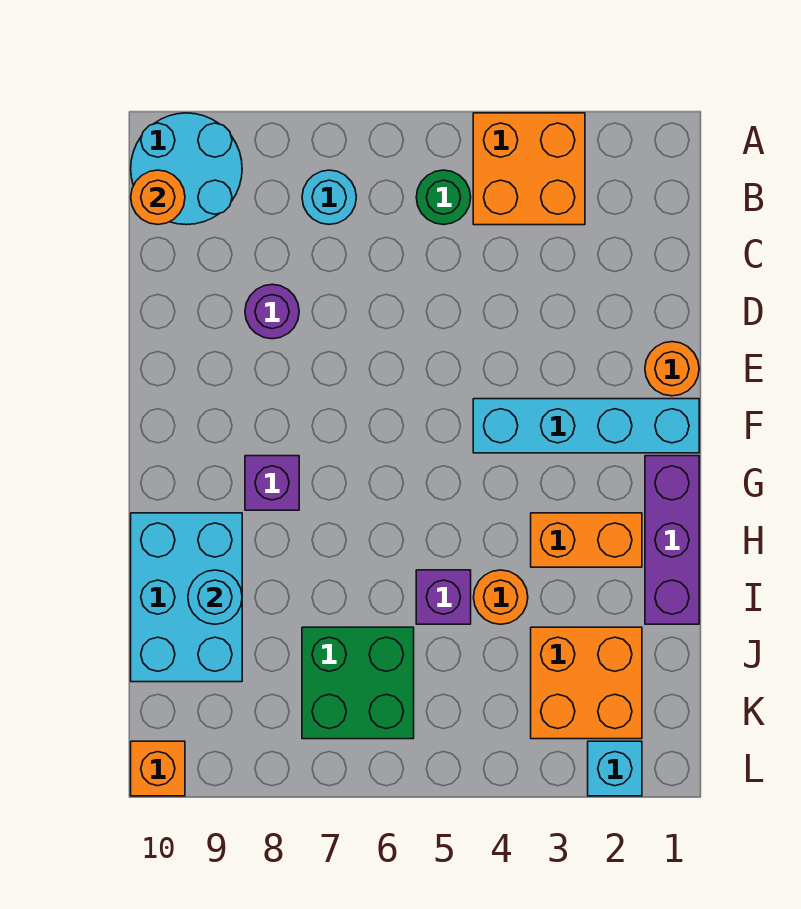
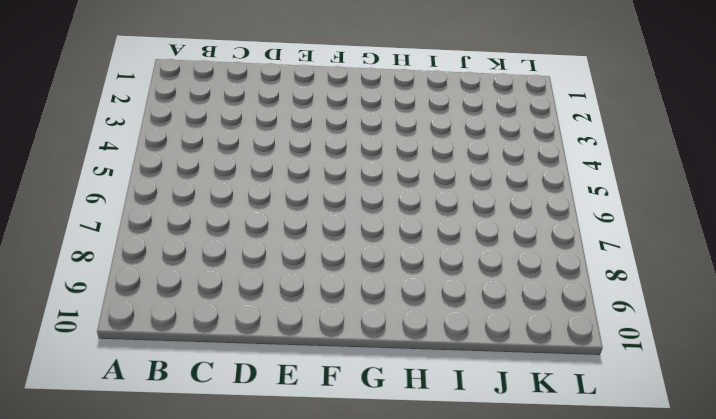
none -> orange 2x2 brick [473,113,585,225]
none -> cyan 2x2 round brick [131,113,242,225]
none -> green 1x1 round brick [416,170,471,225]

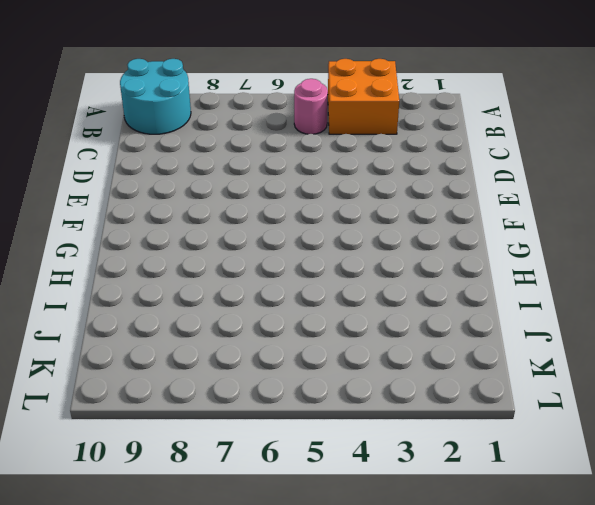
pink 1x1 round brick [294,79,328,134] -> green 1x1 round brick [416,170,471,225]
none -> cyan 1x1 round brick [302,170,356,225]
none -> purple 1x1 round brick [245,284,299,339]
none -> orange 1x1 round brick [645,342,699,396]

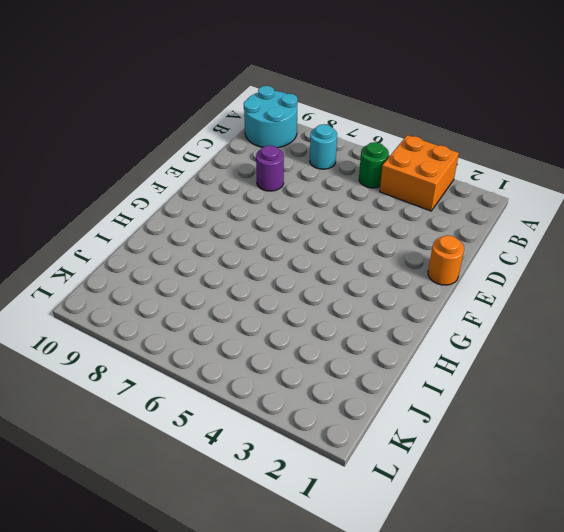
none -> cyan 1x4 brick [473,399,699,453]
none -> purple 1x3 brick [645,456,699,624]
none -> purple 1x1 brick [245,456,299,510]

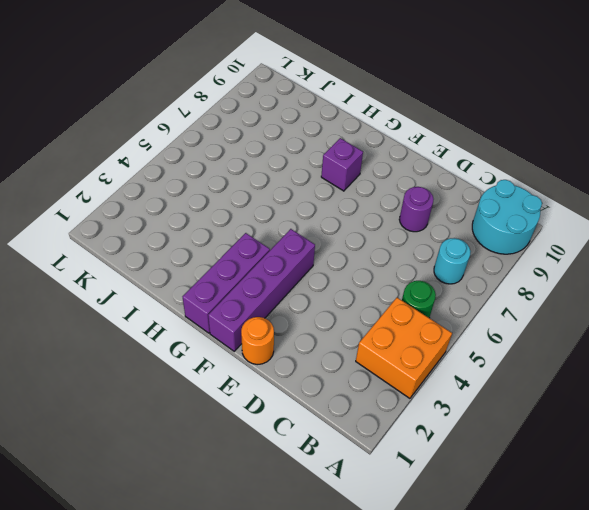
purple 1x4 brick [208,229,315,351] -> cyan 1x4 brick [473,399,699,453]
purple 1x3 brick [183,233,270,333] -> purple 1x3 brick turned to [645,456,699,624]
none -> orange 1x2 brick [531,513,642,567]
none -> cyan 2x3 brick [131,513,242,682]
none -> orange 1x1 round brick [474,570,528,624]

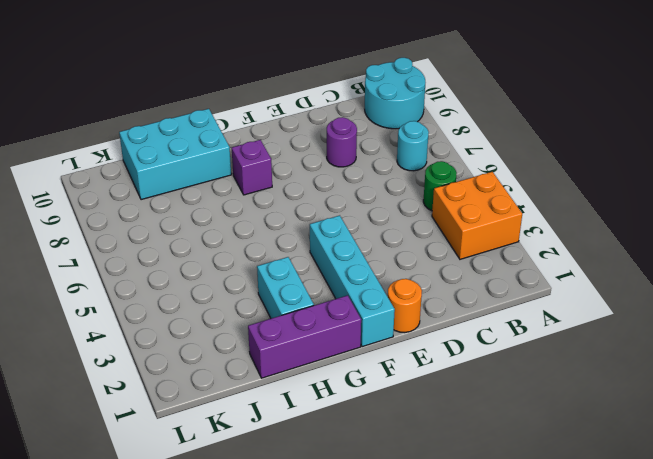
cyan 1x2 brick [257,257,314,318] -> orange 1x2 brick [531,513,642,567]
none -> orange 1x1 round brick [474,570,528,624]
none -> purple 1x1 brick [416,570,471,624]
none -> orange 2x2 brick [531,627,642,739]

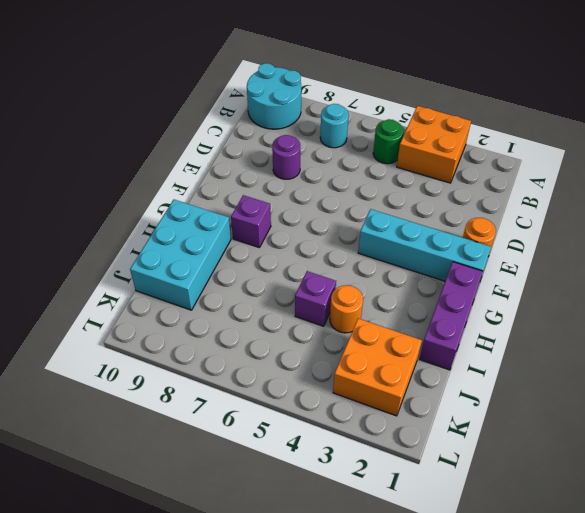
none -> orange 1x2 brick [531,513,642,567]
none -> green 2x2 brick [302,627,414,739]
none -> cyan 1x1 brick [588,741,642,796]

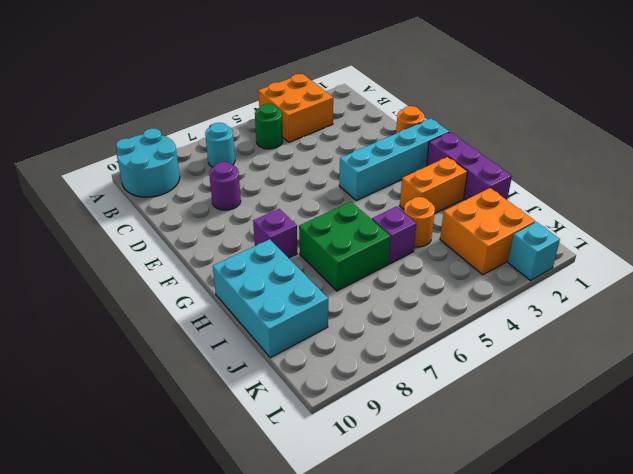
green 2x2 brick [299,202,391,291] -> green 2x2 brick moved to [302,627,414,739]
none -> orange 1x1 brick [131,741,185,796]
none -> orange 1x1 round brick [131,170,185,224]
none -> cyan 1x1 round brick [188,570,242,624]

